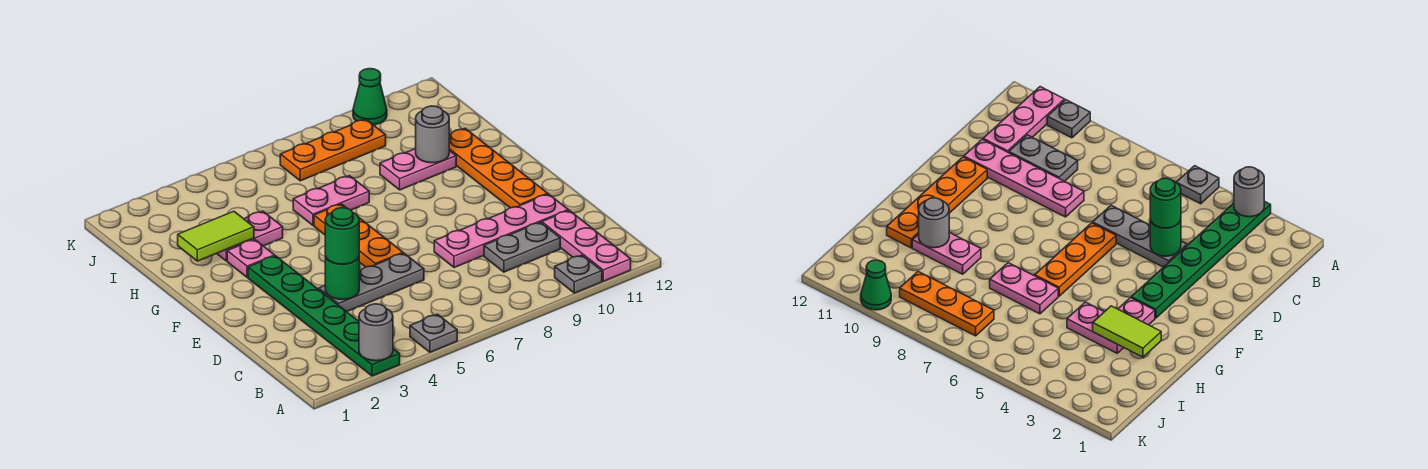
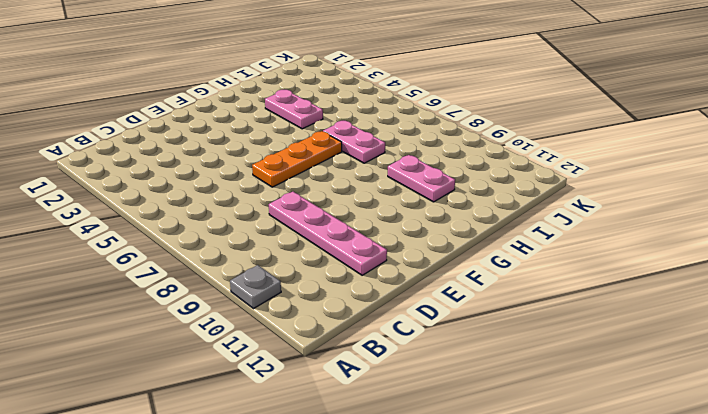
none -> green 1x6 plate [248,256,400,376]
none -> grey 1x1 plate [410,314,457,352]
none -> pink 1x3 plate [542,210,631,281]

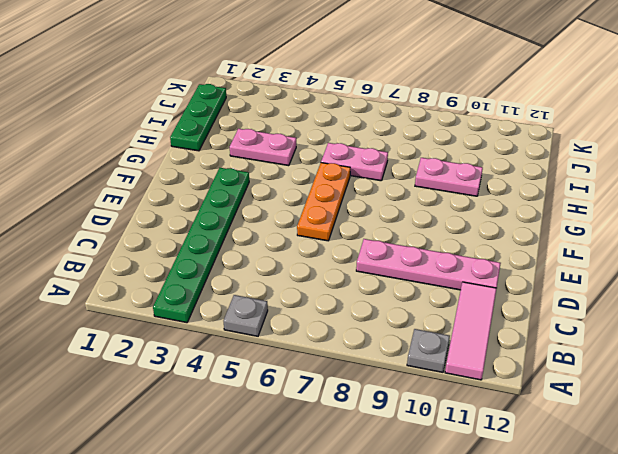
pink 1x3 tile [445,282,497,380] -> pink 1x3 plate [542,210,631,281]
green 1x3 plate [170,84,226,151] -> none
none -> grey 1x2 plate [484,222,560,272]
none -> grey 1x3 plate [319,253,424,312]
none -> orange 1x4 plate [449,128,548,208]

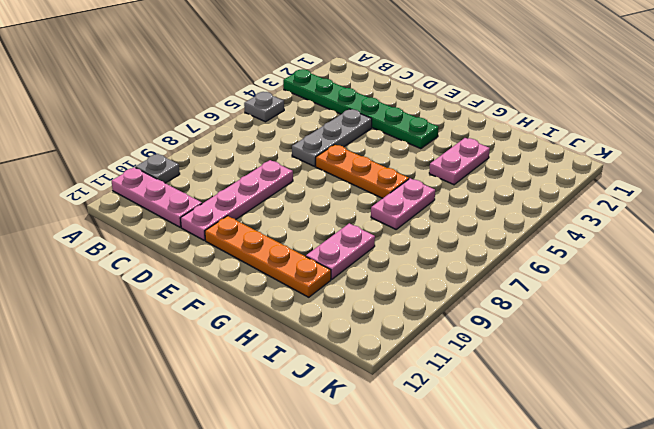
none -> grey 1x2 plate [484,222,560,272]
none -> pink 1x1 plate [227,239,275,277]
none -> orange 1x3 plate [280,119,386,181]

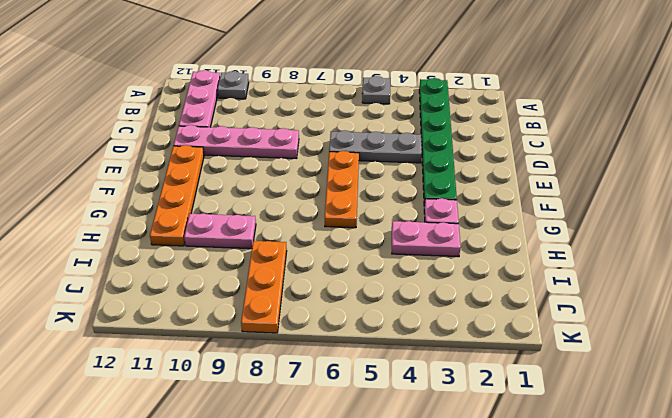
orange 1x3 plate [241,241,287,333] -> orange 1x3 plate turned to [280,119,386,181]
none -> grey 1x2 plate [484,222,560,272]
none -> pink 1x2 plate [293,176,369,225]
none -> green 1x1 cone [353,69,387,125]

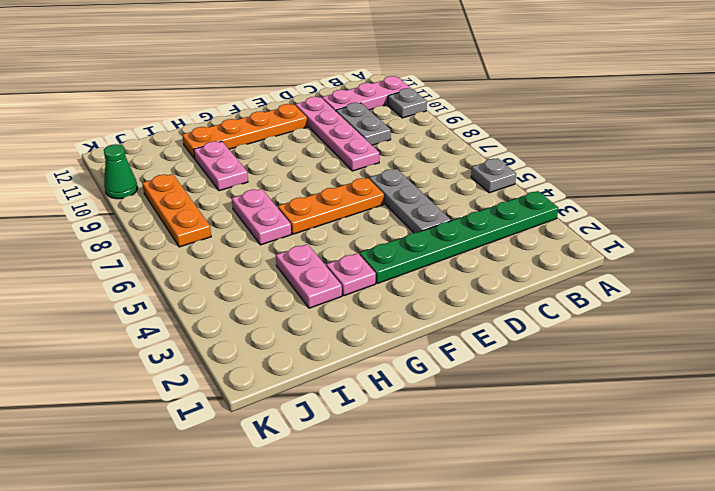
none -> grey 1x1 round brick [359,304,393,361]
none -> green 1x1 round brick [325,256,359,300]
none -> lime 1x2 tile [178,211,254,261]

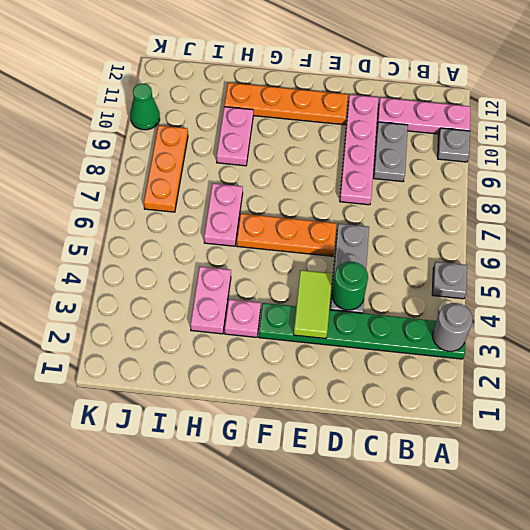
lime 1x2 tile [294,270,332,339] -> lime 1x2 tile moved to [178,211,254,261]
none -> grey 1x1 round brick [416,106,449,163]
none -> green 1x1 round brick [325,208,359,264]

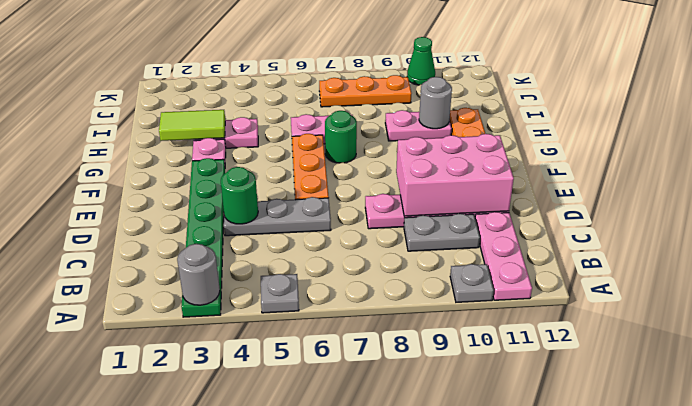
pink 2x3 brick [396,134,514,216] -> none
green 1x1 round brick [325,111,357,163] -> green 1x1 round brick moved to [325,208,359,264]

